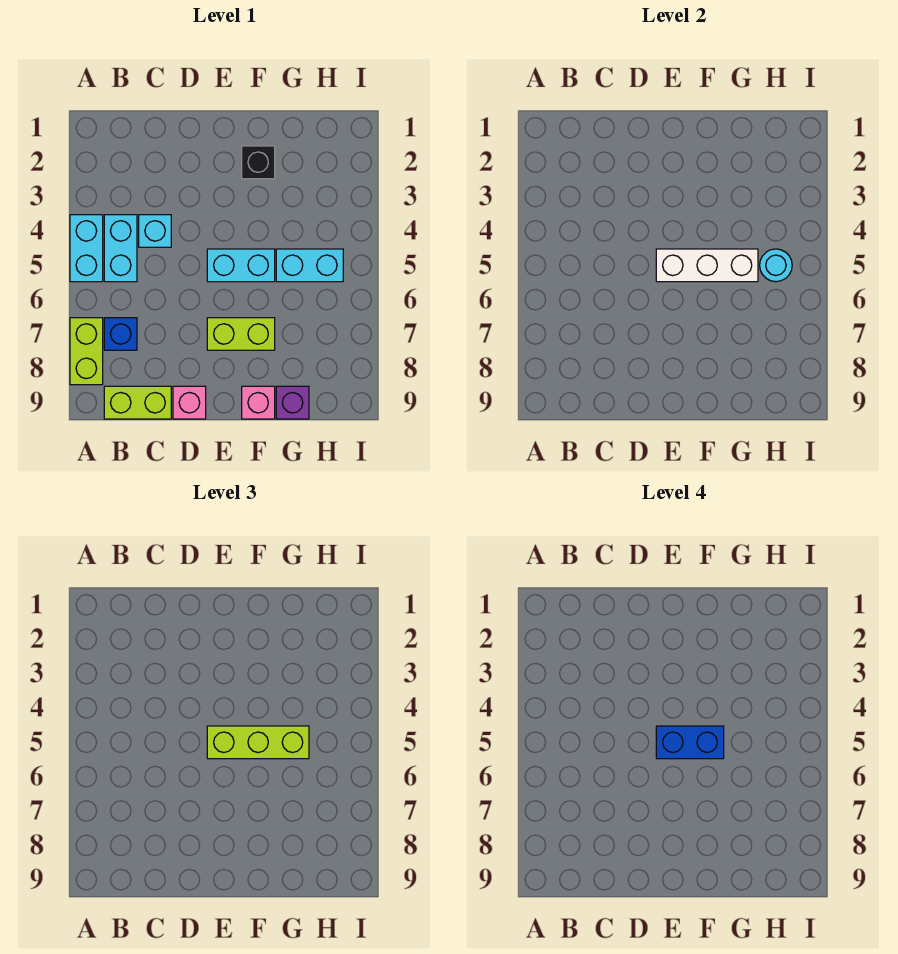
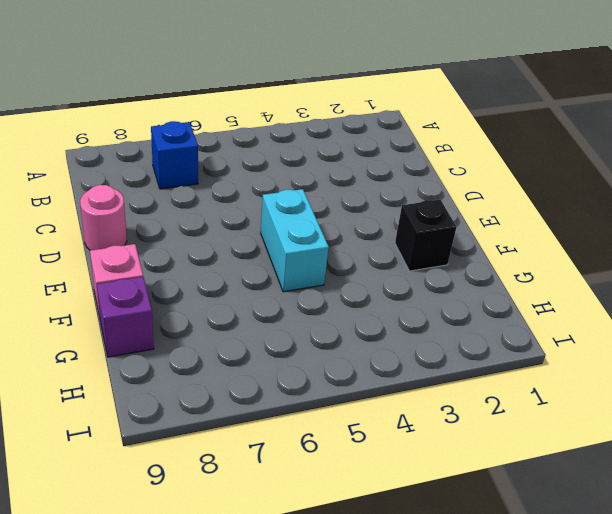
pink 1x1 round brick [80,185,127,250] -> pink 1x1 brick [173,386,206,419]
none -> cyan 1x2 brick [70,215,103,282]
none -> lime 1x2 brick [70,318,103,385]
none -> cyan 1x2 brick [104,215,137,282]

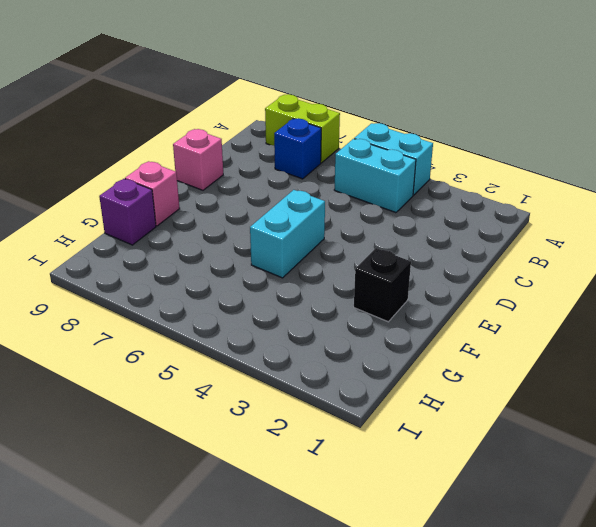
none -> lime 1x2 brick [104,386,171,419]
none -> cyan 1x1 brick [139,215,171,247]
none -> lime 1x2 brick [207,318,275,350]

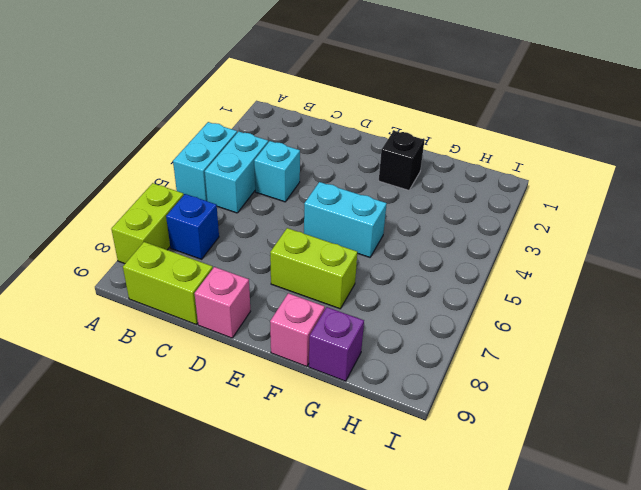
none -> cyan 1x2 brick [276,249,343,282]
none -> white 1x3 brick [656,249,758,282]
none -> cyan 1x1 round brick [760,249,792,282]

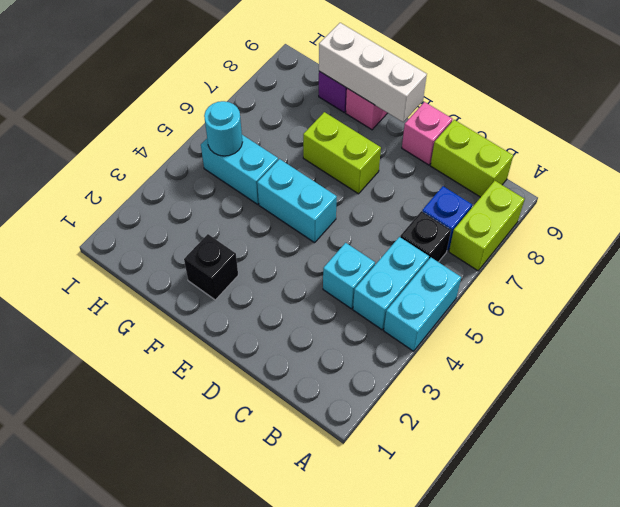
black 1x1 brick [400,211,451,262] -> none
white 1x3 brick [319,23,427,122] -> white 1x3 brick moved to [656,249,758,282]
none -> lime 1x3 brick [207,726,309,759]
none -> blue 1x2 brick [656,726,724,759]

